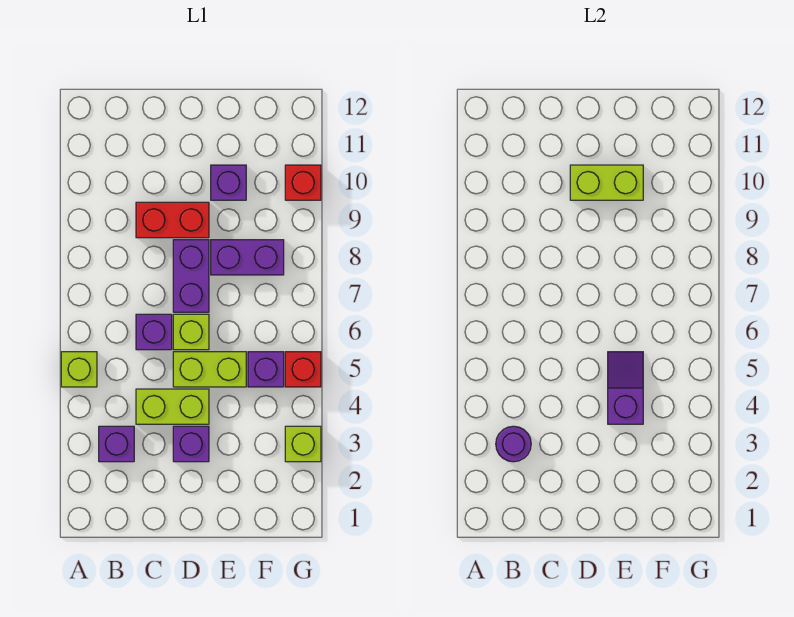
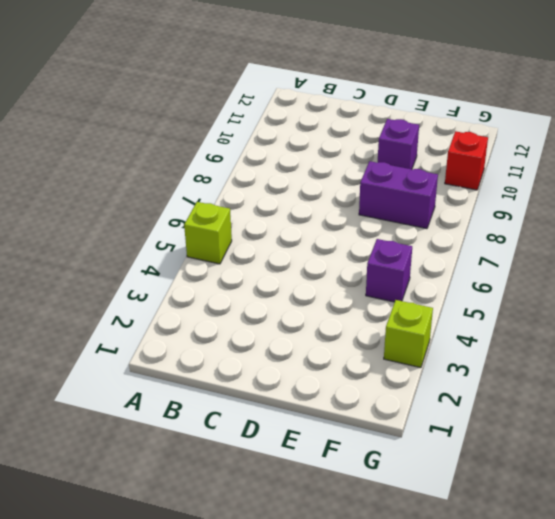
none -> purple 1x1 brick [99,426,134,462]
none -> lime 1x2 brick [136,389,209,424]
none -> purple 1x1 brick [136,314,172,350]

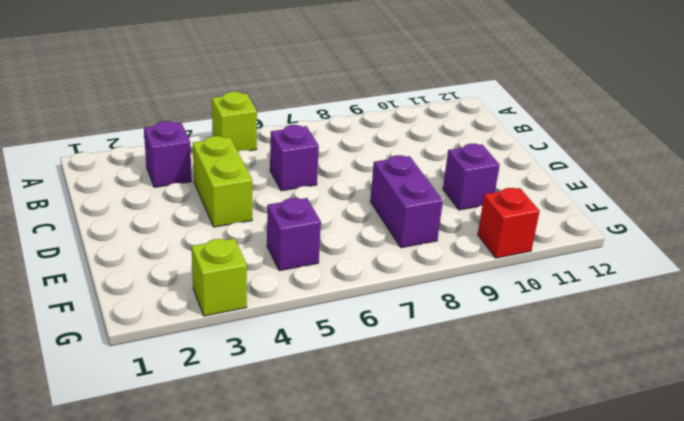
none -> red 1x2 brick [136,202,209,238]
none -> purple 1x1 brick [173,426,209,462]
none -> lime 1x2 brick [173,352,246,387]

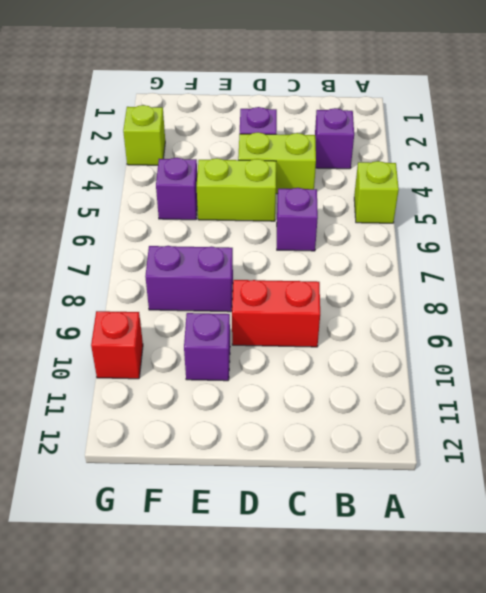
none -> lime 1x1 brick [173,314,209,350]
none -> purple 1x2 brick [173,240,209,312]
none -> red 1x1 brick [285,352,321,387]

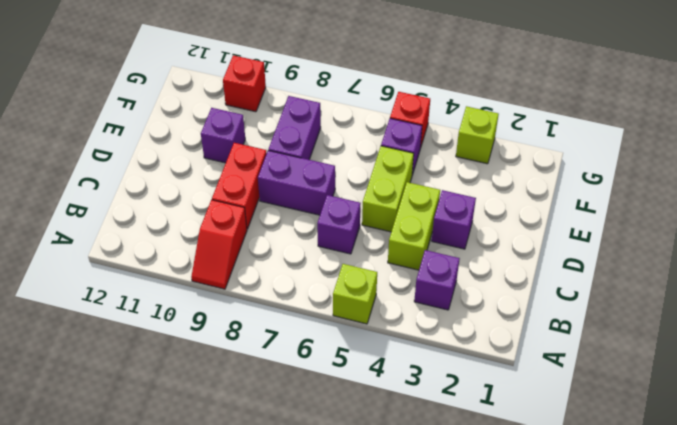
red 1x2 slope [191,200,247,289] -> none
none -> lime 1x1 brick [173,314,209,350]
none -> purple 1x1 round brick [496,426,531,462]
none -> lime 1x2 brick [570,165,643,200]

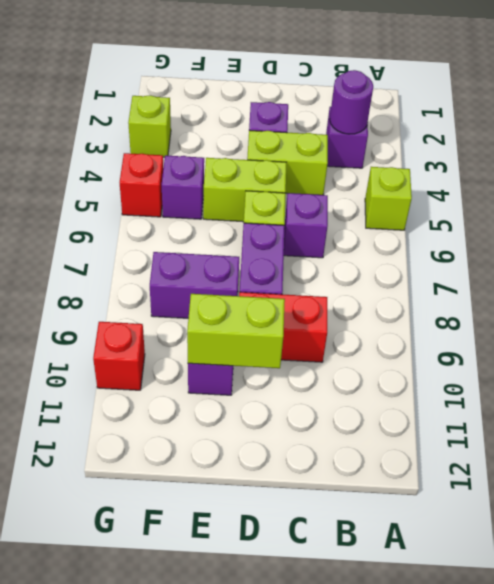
none -> purple 1x2 slope [608,352,643,424]

